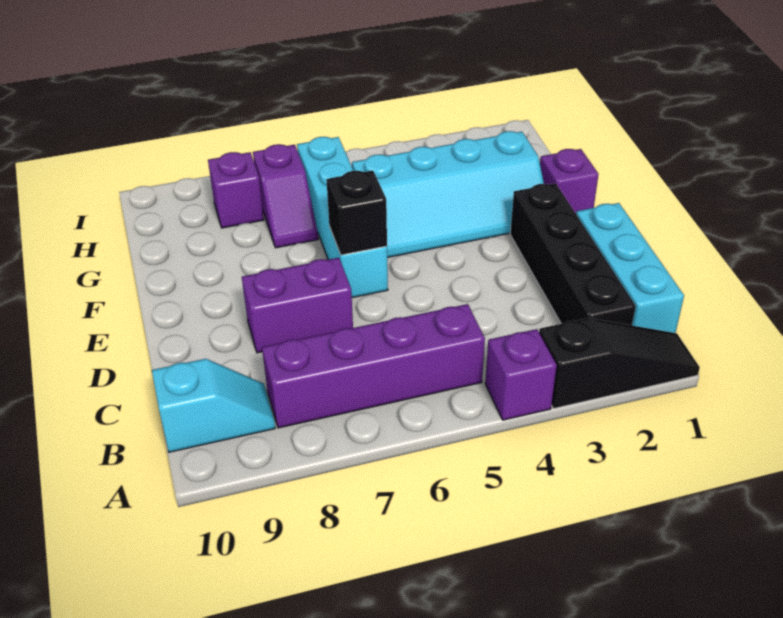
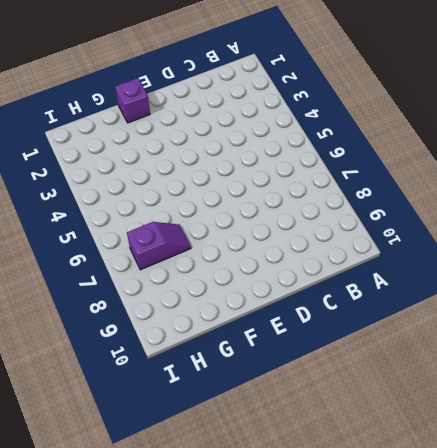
none -> black 1x3 slope [539,318,700,409]
none -> purple 1x1 brick [485,329,557,420]
none -> cyan 1x3 brick [576,203,684,333]

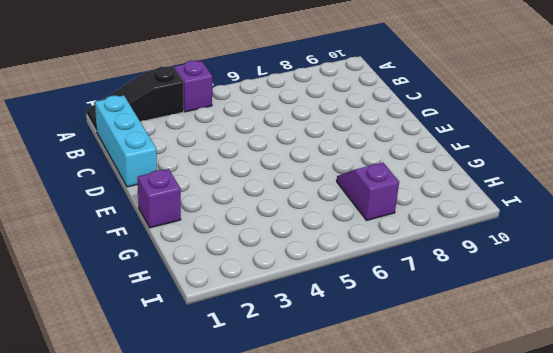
none -> black 1x4 brick [510,183,636,325]
none -> purple 1x4 brick [262,304,485,428]
none -> cyan 1x2 slope [152,359,275,452]

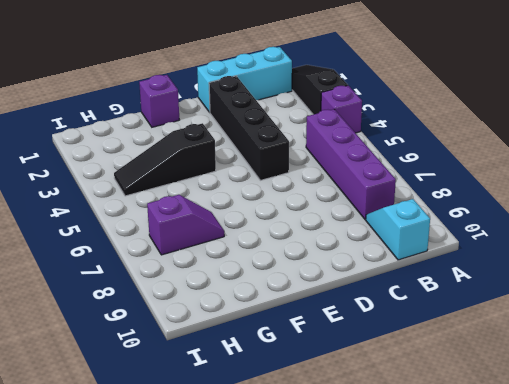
black 1x4 brick [209,76,289,180] -> black 1x4 brick turned to [510,183,636,325]
black 1x3 slope [114,123,216,196] -> cyan 2x4 slope [352,131,544,257]
none -> purple 1x2 brick [242,258,353,353]
none -> cyan 1x4 brick [297,137,388,298]
none -> purple 1x1 brick [208,152,264,228]

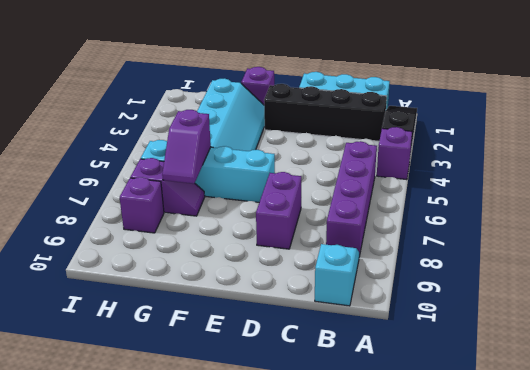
purple 1x2 slope [162,110,211,184] -> none
none -> black 1x1 brick [326,171,387,255]

